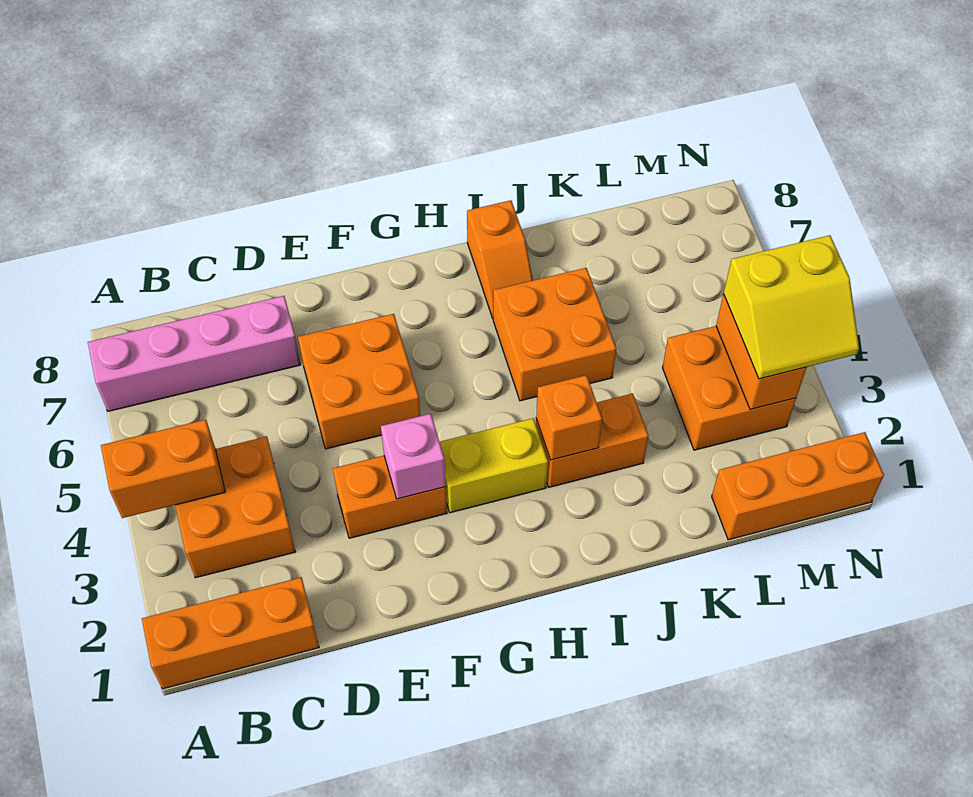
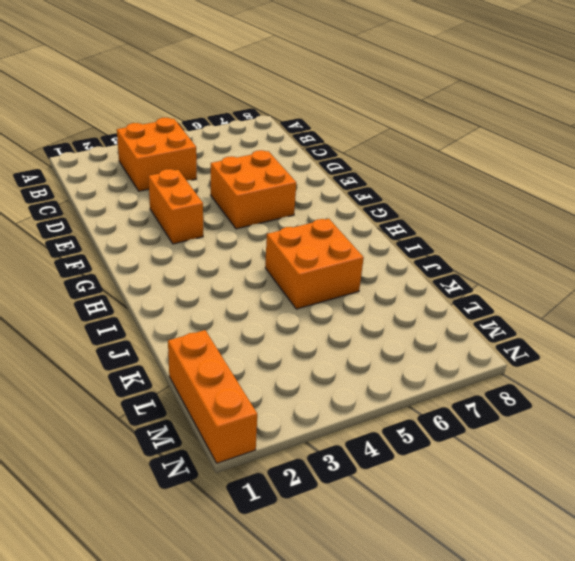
none -> orange 1x3 brick [142,577,319,689]
none -> pink 1x4 brick [88,296,301,411]
none -> yellow 1x2 brick [440,418,548,513]

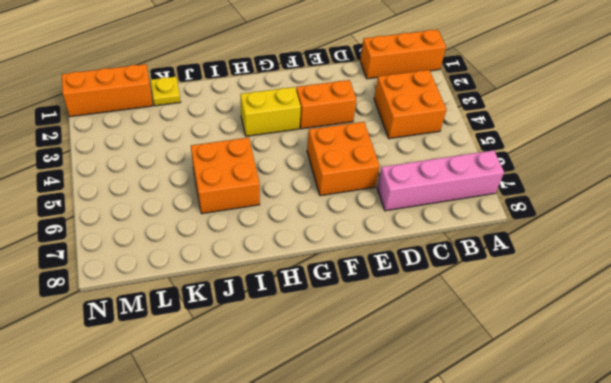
yellow 1x1 plate [151,77,181,106] -> none
none -> orange 1x2 brick [536,393,648,487]
none -> orange 1x2 slope [467,200,533,318]
none -> orange 2x2 brick [662,326,796,450]

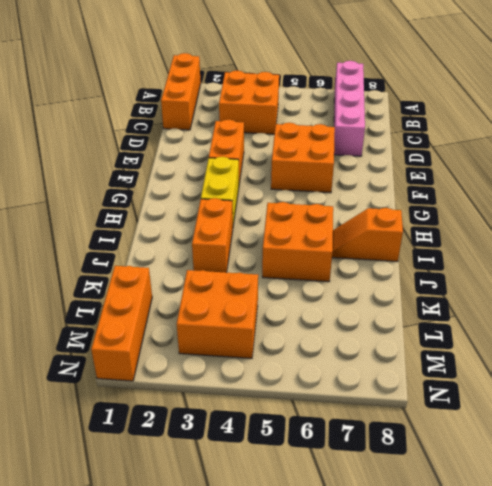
none -> orange 1x2 brick [101,420,225,518]
none -> pink 1x1 brick [381,414,446,499]
none -> orange 1x1 brick [536,375,602,460]

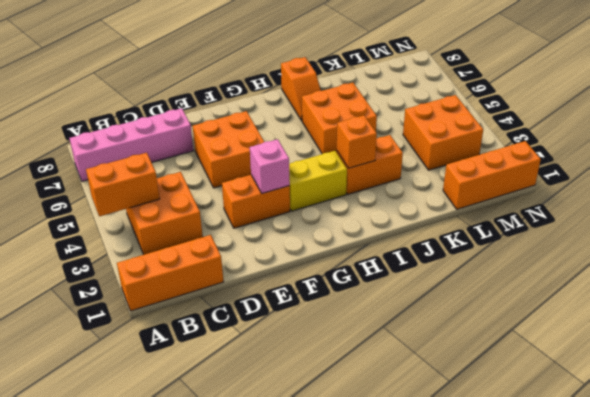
none -> orange 1x2 brick [716,294,807,410]
none -> yellow 2x2 slope [724,235,859,379]

